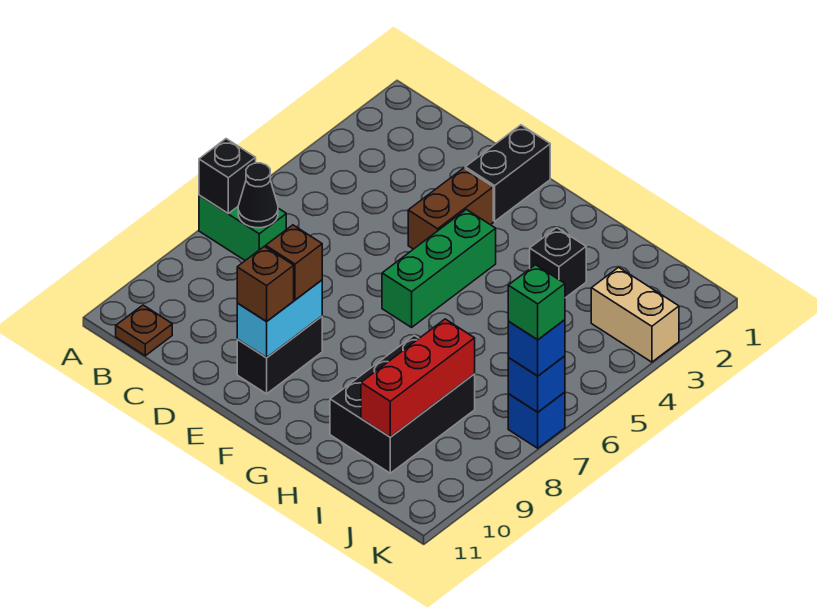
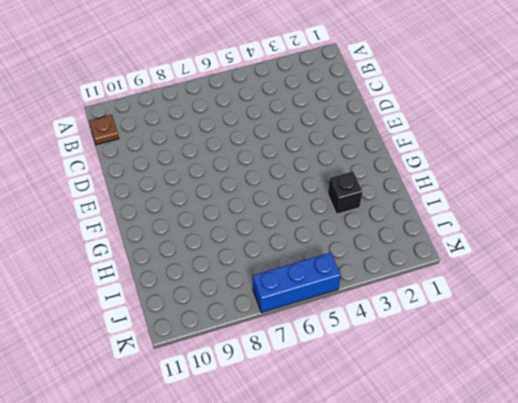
blue 1x3 brick [253,253,341,313] -> blue 1x1 brick [508,392,565,448]
none -> green 1x2 brick [199,195,286,261]
none -> black 1x2 brick [465,125,550,221]
none -> brown 1x2 brick [408,168,493,249]

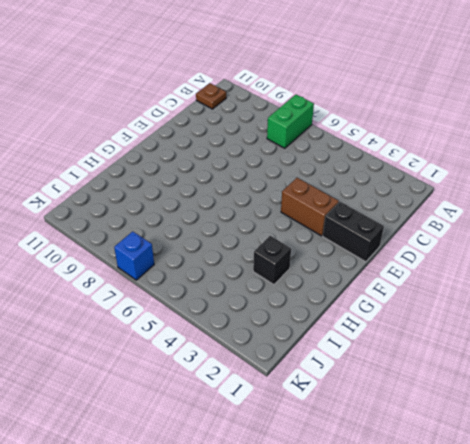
none -> black 1x2 brick [237,316,322,394]
none -> green 1x3 brick [382,209,496,327]
none -> black 2x3 brick [330,335,475,473]

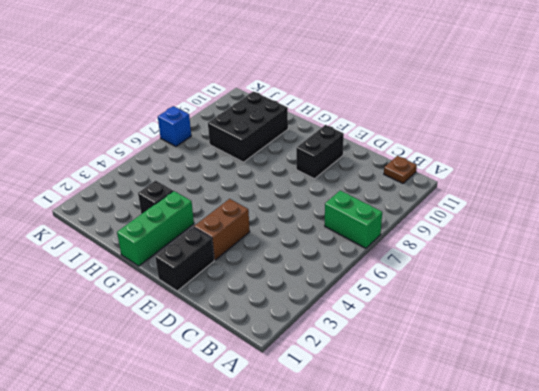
green 1x3 brick [117,191,194,266] -> green 1x3 brick moved to [382,209,496,327]
none -> tan 1x2 brick [591,267,679,362]
none -> black 1x1 brick [199,139,256,213]
none -> black 1x1 cone [238,163,278,228]

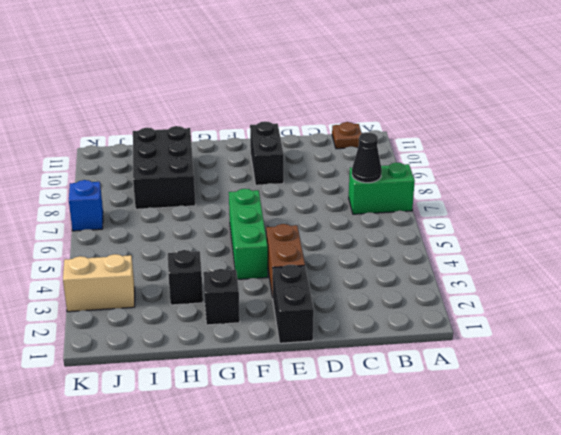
black 1x1 brick [203,269,240,325] -> black 1x1 brick moved to [199,139,256,213]
none -> cyan 1x2 brick [237,280,322,358]
none -> red 1x3 brick [361,319,475,437]
none -> blue 1x1 brick [508,356,565,412]

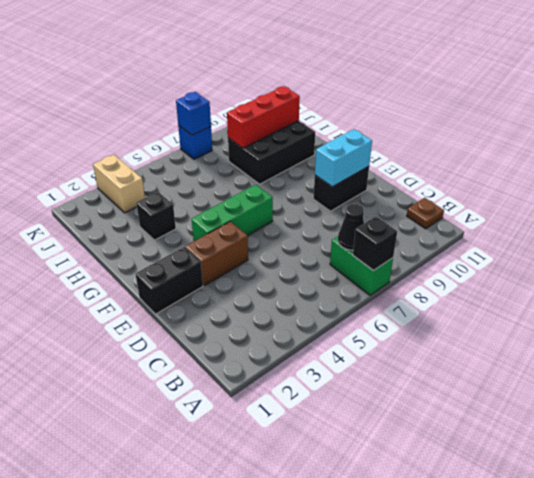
none -> brown 1x1 brick [266,225,322,300]
none -> brown 1x1 brick [237,246,294,322]
none -> blue 1x1 brick [508,320,565,376]

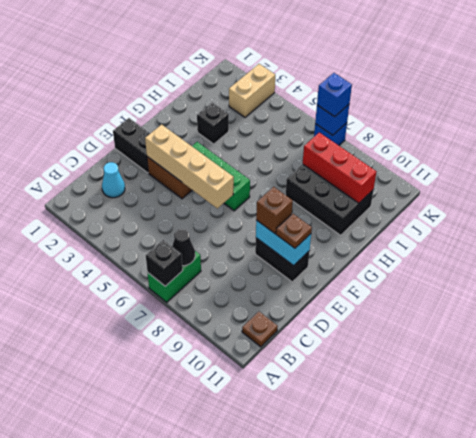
cyan 1x1 cone [102,162,125,198] -> none
tan 1x4 brick [145,124,234,208] -> none
brown 1x1 plate [276,214,312,248] -> brown 1x1 brick [237,246,294,322]
none -> green 1x1 brick [508,265,565,340]

